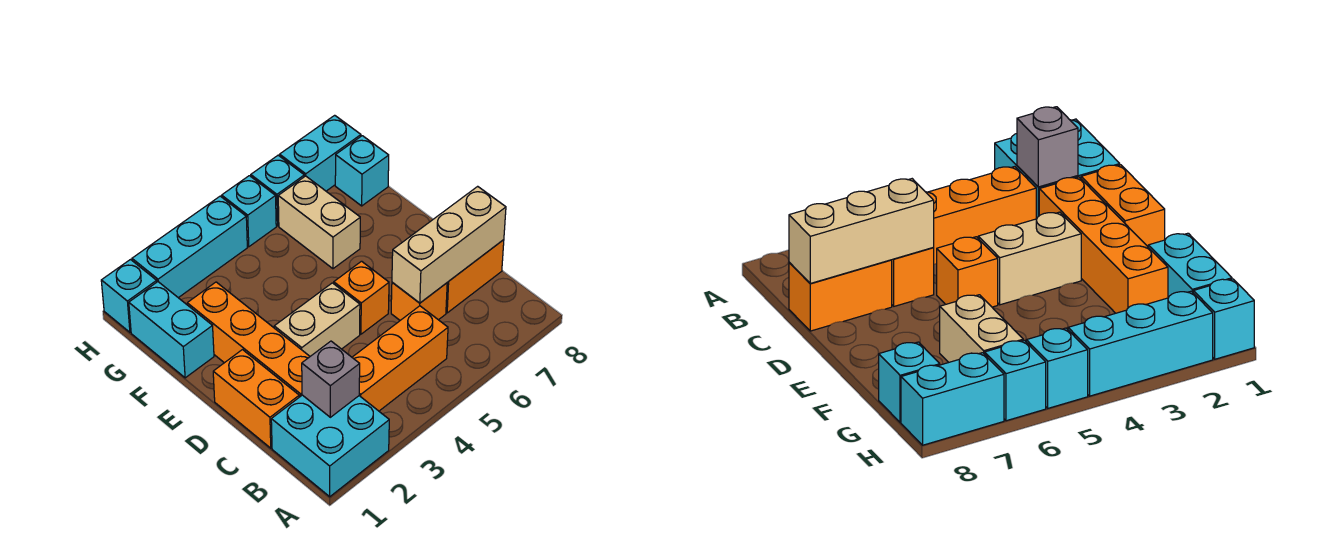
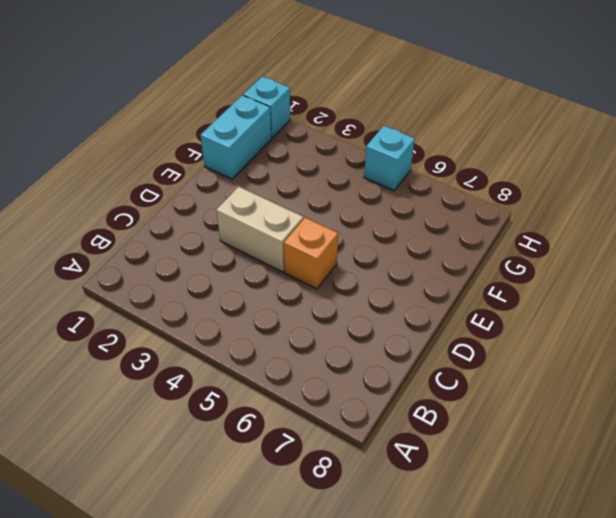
none -> cyan 2x2 brick [271,395,389,497]
none -> orange 1x3 brick [352,306,448,411]
none -> orange 1x2 brick [213,350,299,448]

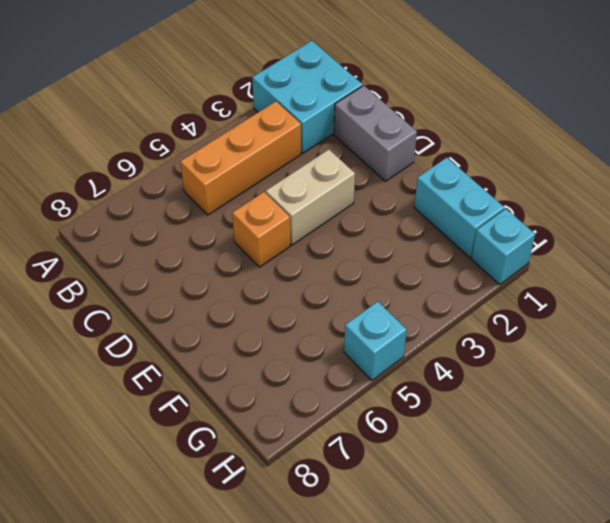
grey 1x2 brick [334,86,417,181] -> orange 1x2 brick [213,350,299,448]
none -> orange 1x4 brick [187,282,310,397]
none -> orange 1x1 brick [391,282,447,320]
none -> orange 1x2 brick [446,240,504,313]

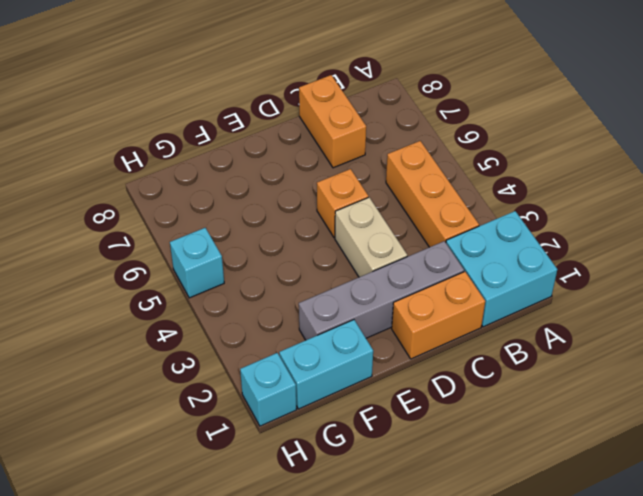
grey 1x4 brick [299,241,464,340] -> orange 1x4 brick [187,282,310,397]
none -> orange 1x1 brick [391,282,447,320]
none -> tan 1x2 brick [278,176,360,269]
none -> cyan 1x1 brick [335,136,389,206]

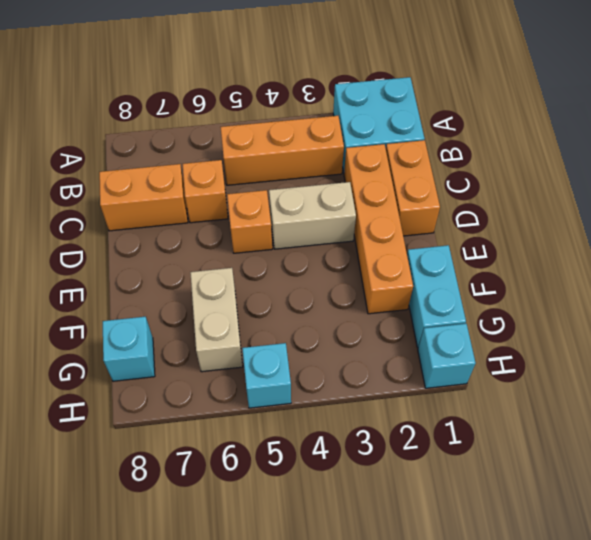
none -> cyan 1x3 brick [132,196,247,298]
none -> cyan 1x1 brick [251,155,304,226]
none -> cyan 1x2 brick [280,115,361,191]

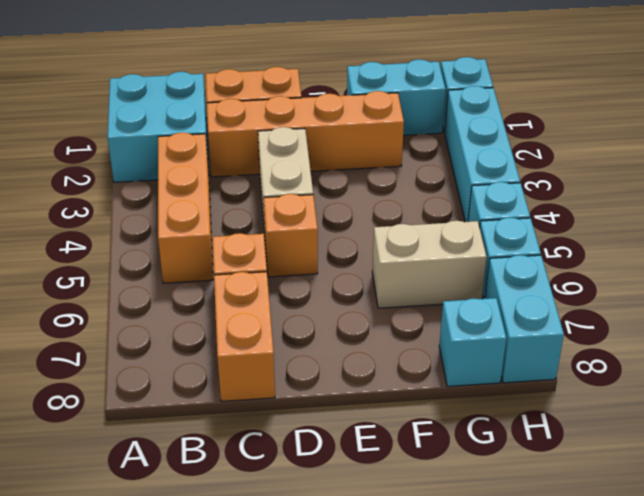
none -> grey 1x1 brick [302,341,360,417]
none -> tan 1x3 brick [392,186,506,303]

